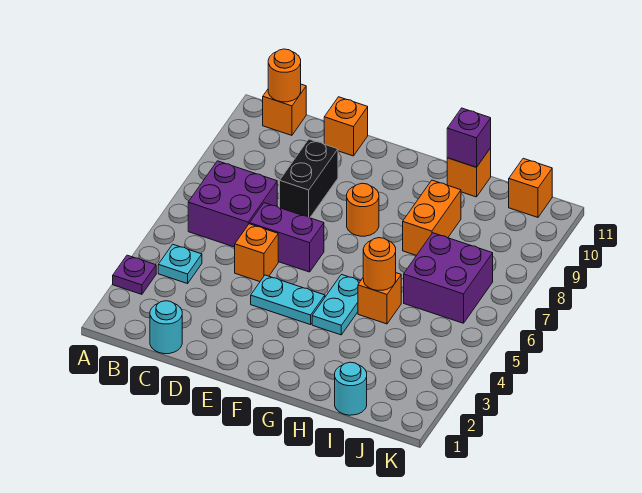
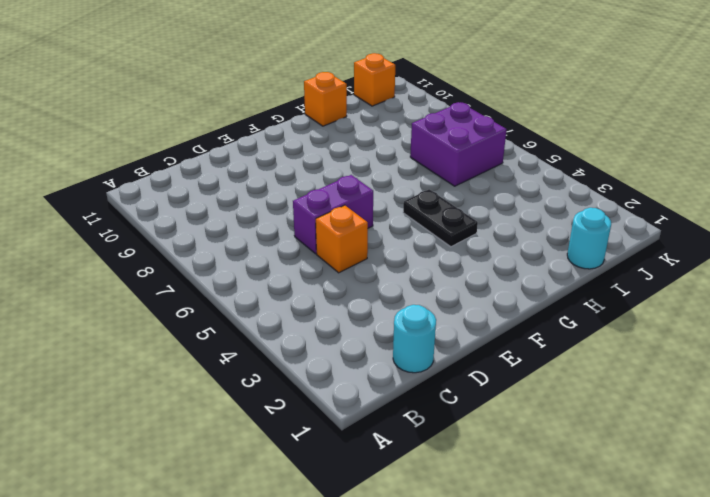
black 1x2 plate [403,189,478,247] -> cyan 1x2 plate [312,275,360,335]
none -> purple 1x1 plate [113,255,156,294]
none -> cyan 1x1 plate [158,244,202,284]
none -> purple 2x2 brick [188,161,277,247]

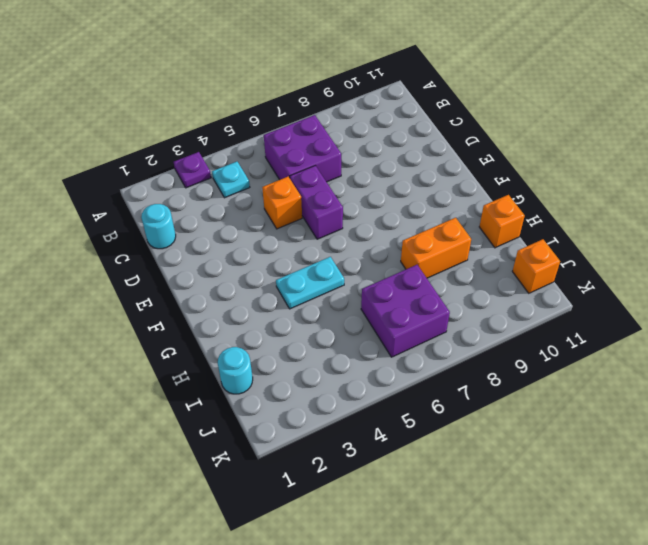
none -> orange 1x1 brick [263,84,306,135]
none -> black 1x2 brick [280,139,338,218]
none -> orange 1x1 brick [324,97,368,156]

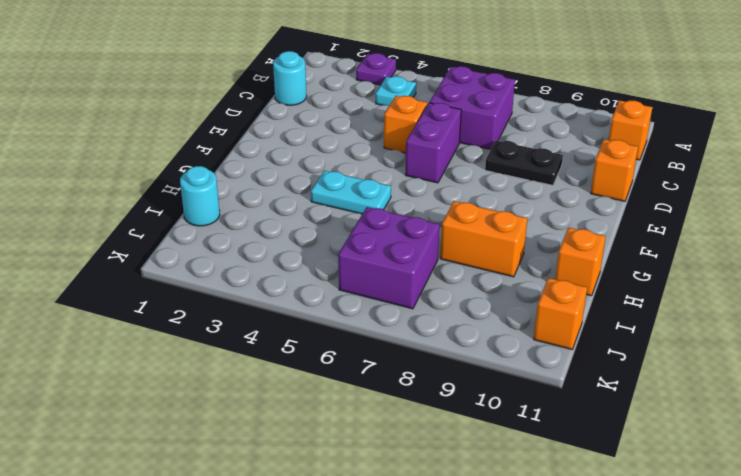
black 1x2 plate [485,141,563,185] -> black 1x2 brick [280,139,338,218]
none -> cyan 1x2 plate [251,275,325,325]
none -> orange 1x1 round brick [347,183,379,236]
none -> orange 1x1 brick [358,273,401,324]

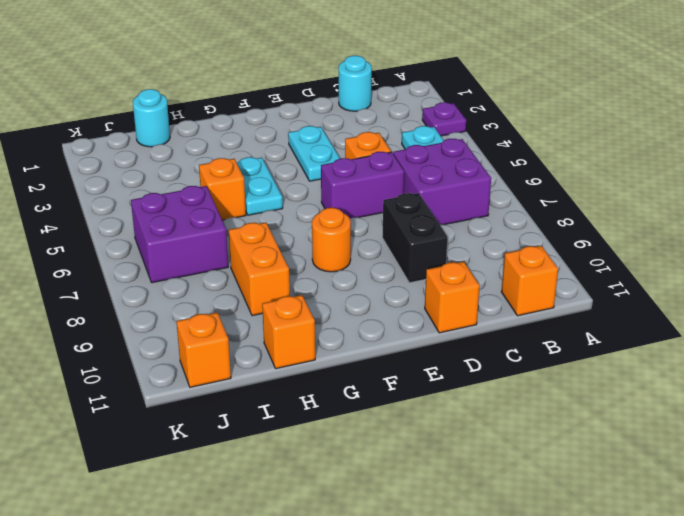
cyan 1x2 plate [288,126,340,181] -> cyan 1x2 plate turned to [251,275,325,325]
none -> orange 1x1 round brick [268,49,301,102]
none -> orange 1x1 round brick [363,238,396,291]
none -> purple 1x1 brick [447,108,491,167]

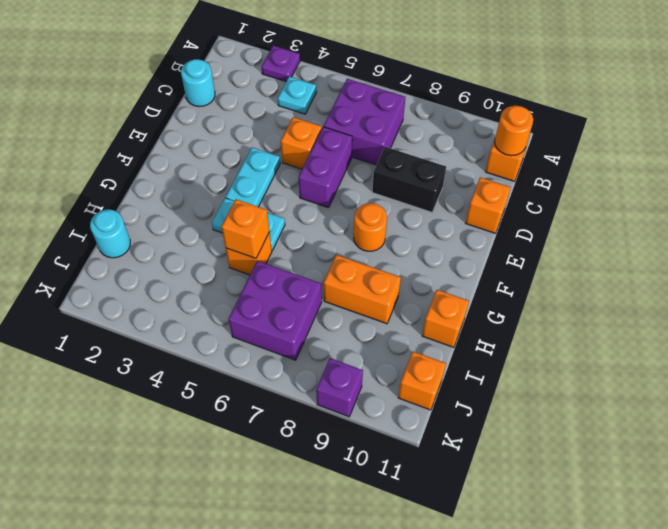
orange 1x1 brick [221,199,270,258] -> orange 1x1 round brick [363,238,396,291]
purple 1x1 brick [316,358,363,417] -> purple 1x1 brick moved to [447,108,491,167]

